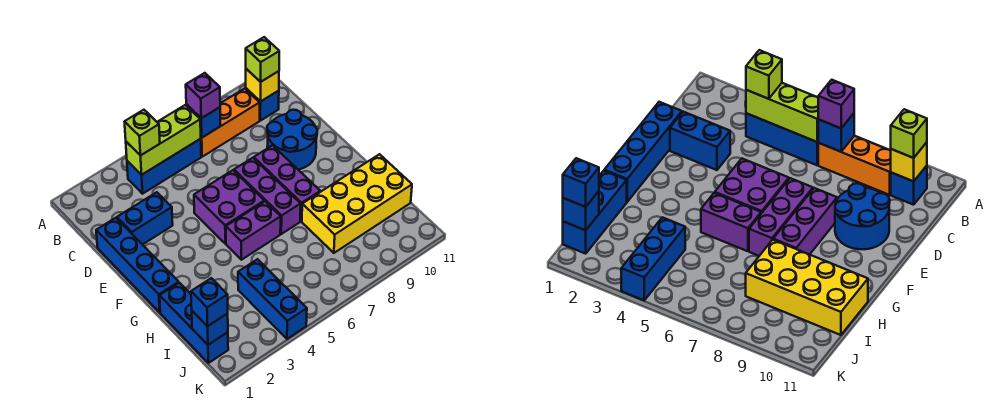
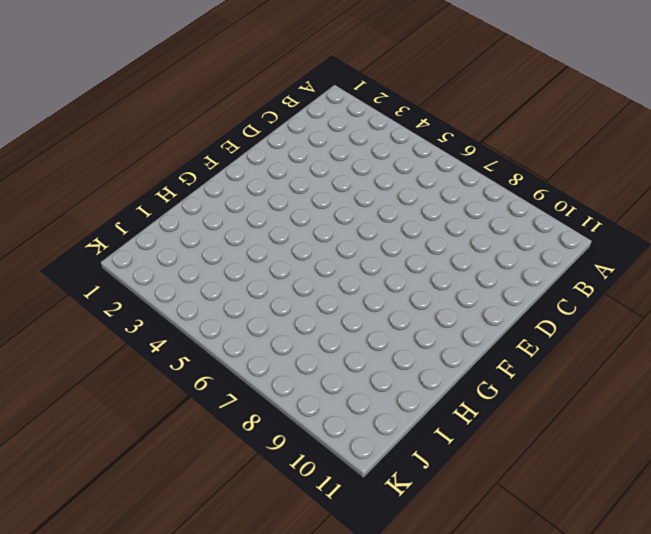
none -> blue 1x3 brick [127,139,201,194]
none -> orange 1x3 brick [201,89,260,157]
none -> blue 1x1 brick [246,88,279,121]

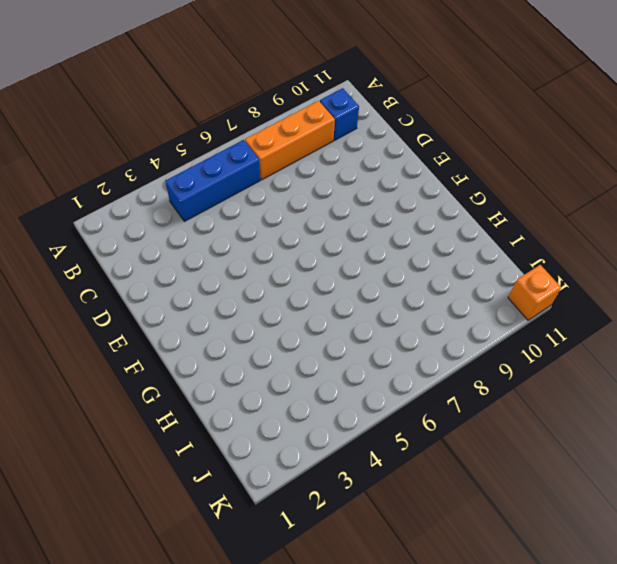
orange 1x1 brick [508,265,561,320] -> none
none -> blue 1x4 brick [96,218,179,312]
none -> blue 1x2 brick [117,192,173,245]
none -> blue 2x2 round brick [267,110,317,170]

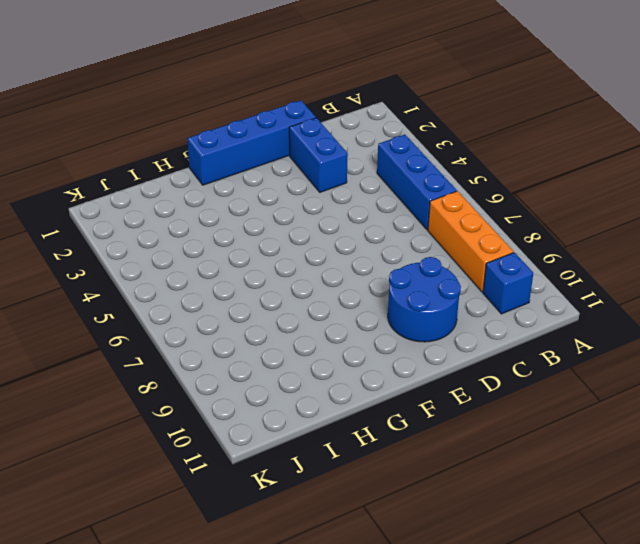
none -> purple 2x2 brick [194,170,264,244]
none -> purple 1x3 brick [234,158,301,234]
none -> purple 1x3 brick [254,145,320,221]

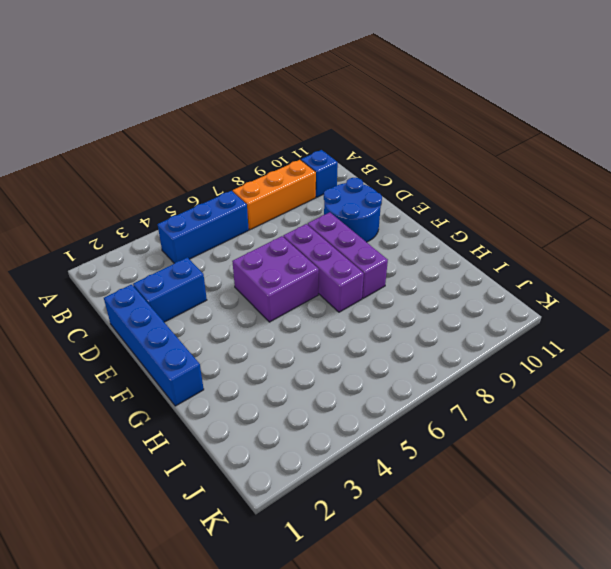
none -> purple 1x2 brick [226,201,281,260]
none -> blue 1x3 brick [160,283,228,363]
none -> yellow 2x4 brick [302,154,412,253]

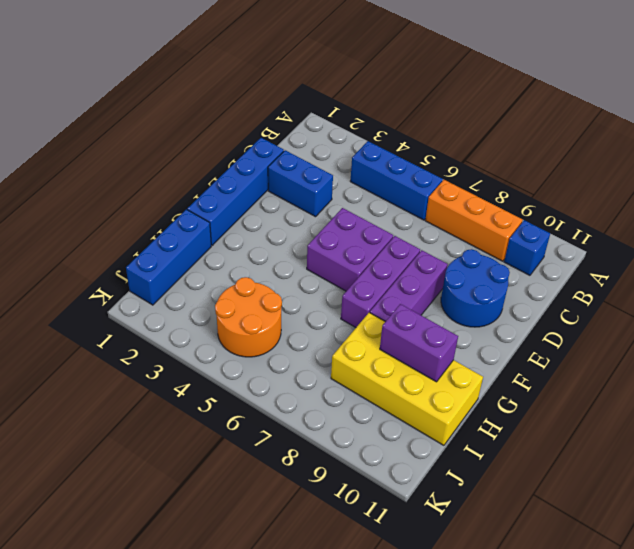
purple 1x2 brick [380,304,458,382] -> purple 1x2 brick moved to [226,201,281,260]
orange 2x2 round brick [215,277,282,357] -> blue 1x3 brick [238,259,307,339]
none -> lime 1x3 brick [126,105,201,175]
none -> blue 1x1 brick [186,104,221,138]
none -> yellow 1x1 brick [246,69,279,102]

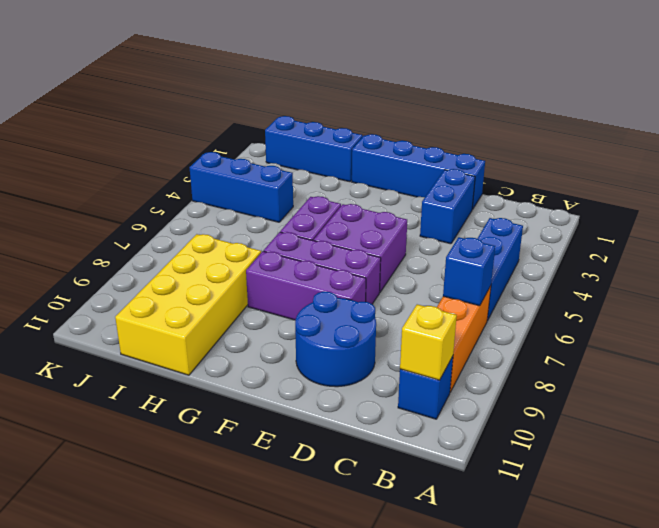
none -> lime 1x3 brick [126,105,201,175]
none -> blue 1x1 brick [192,311,228,345]
none -> lime 1x1 brick [125,110,160,156]

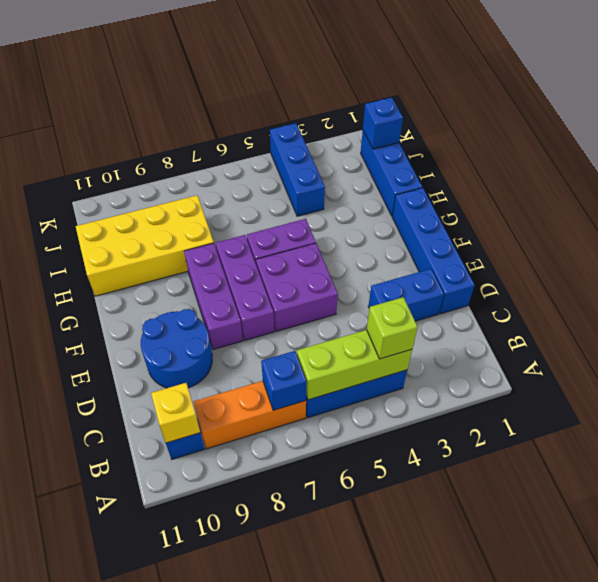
none -> purple 1x1 brick [186,73,220,118]
none -> lime 1x1 brick [246,37,279,82]
none -> blue 1x1 brick [191,278,228,326]

